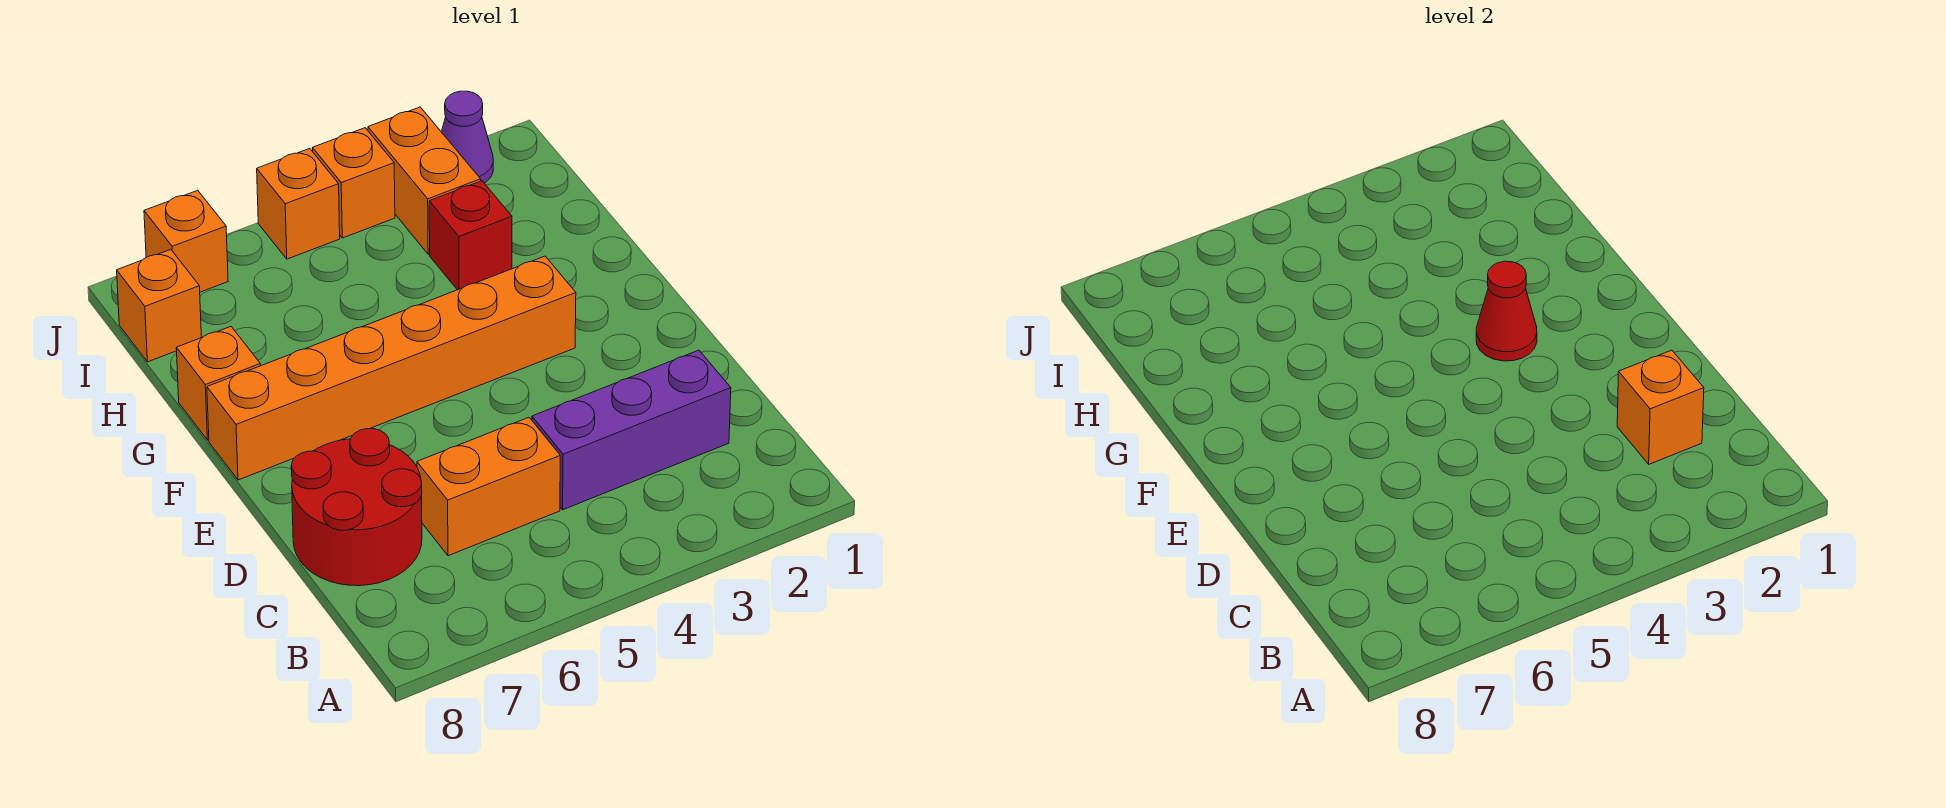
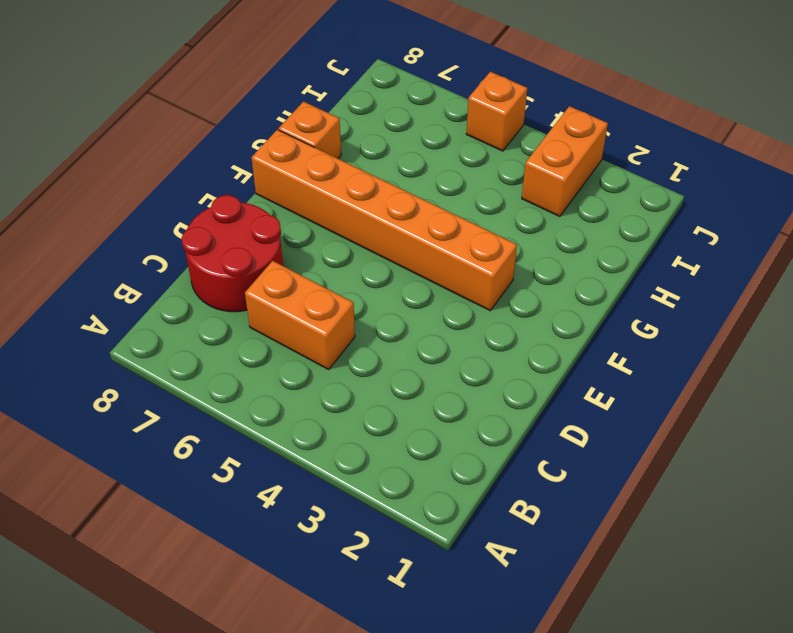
none -> purple 1x3 brick [532,350,731,510]
none -> red 1x1 brick [429,181,512,290]
none -> orange 1x1 brick [117,249,201,362]

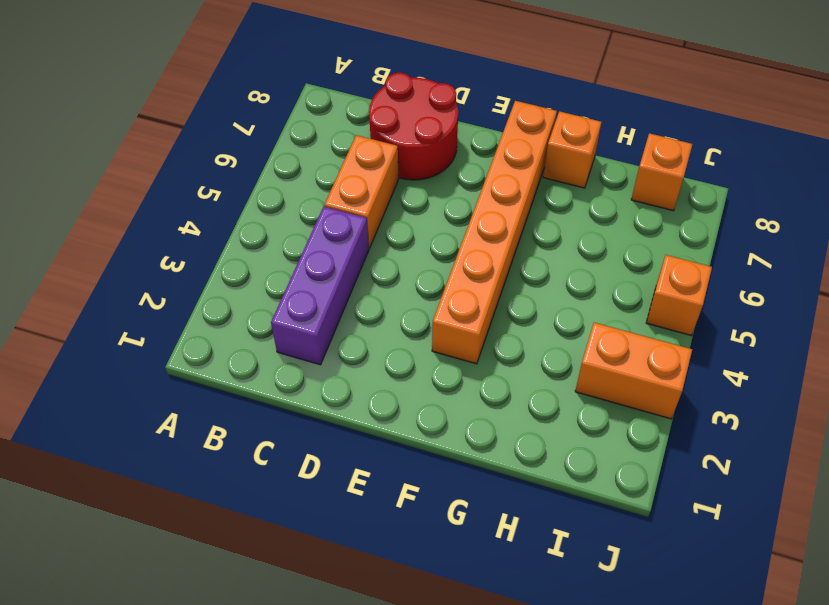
none -> red 1x1 brick [429,181,512,290]
none -> purple 1x1 cone [441,91,493,183]
none -> orange 1x1 brick [312,128,395,238]

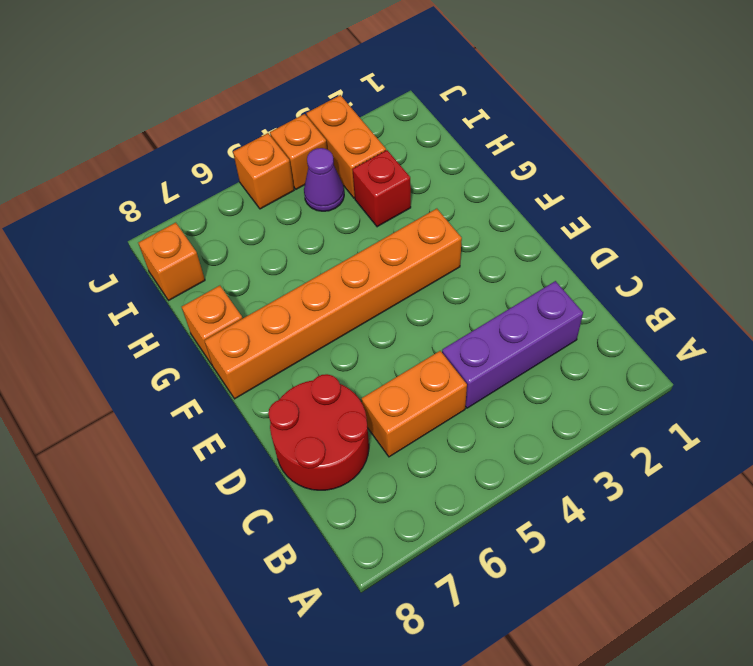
purple 1x1 cone [304,148,344,211] -> purple 1x1 cone moved to [441,91,493,183]
none -> orange 1x1 brick [144,190,228,292]
none -> orange 1x1 brick [1617,350,1704,464]
none -> red 1x1 cone [1476,261,1537,361]

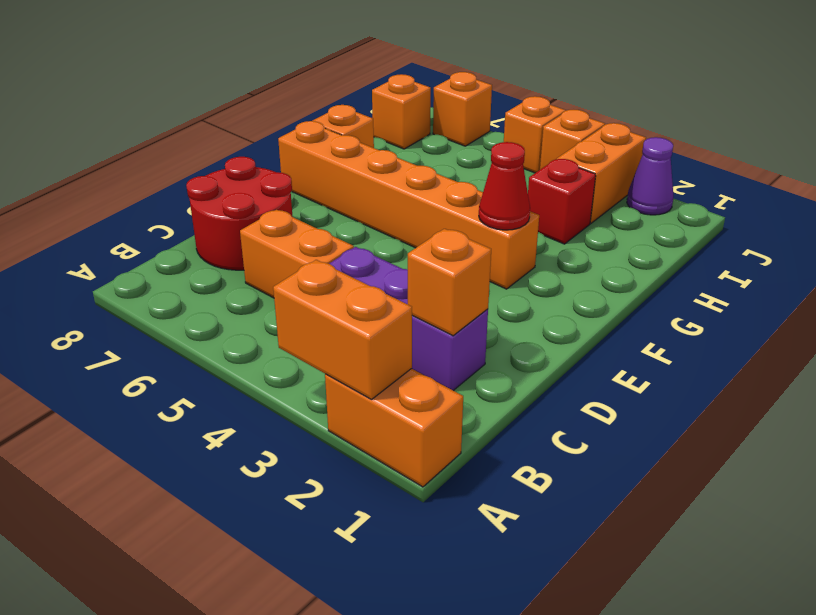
orange 1x2 brick [325,369,463,487] -> none
orange 1x2 brick [273,260,412,399] -> none

